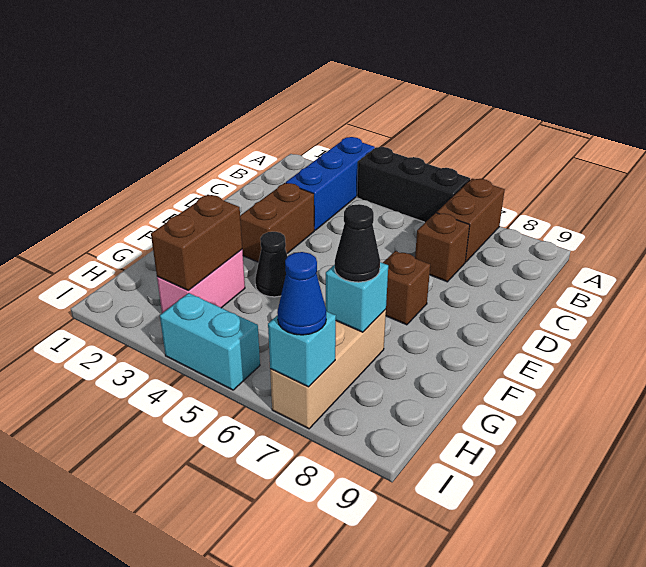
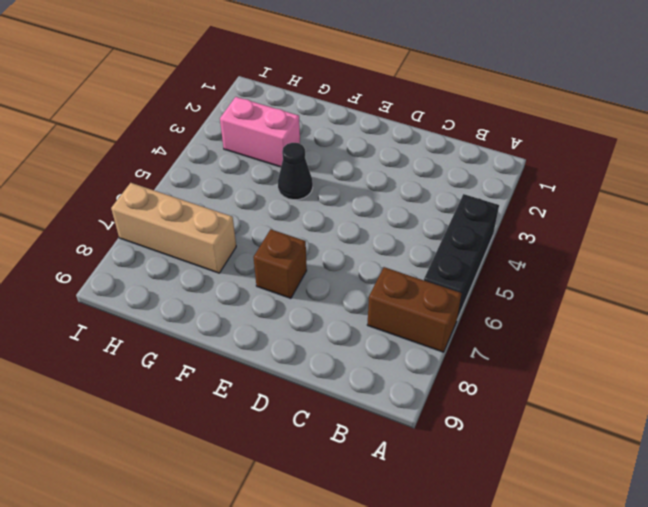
none -> blue 1x3 brick [286,137,375,230]
none -> brown 1x1 brick [415,213,470,282]
none -> brown 1x2 brick [240,183,314,262]

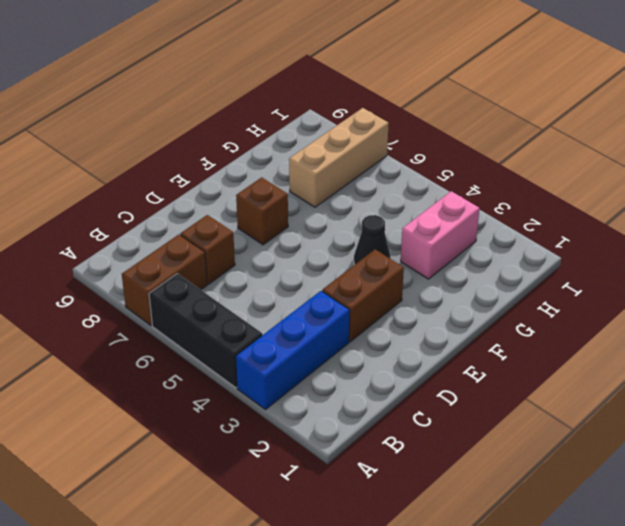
none -> cyan 1x2 brick [160,293,260,390]
none -> brown 1x2 brick [151,195,242,291]
none -> cyan 1x1 brick [326,262,388,332]

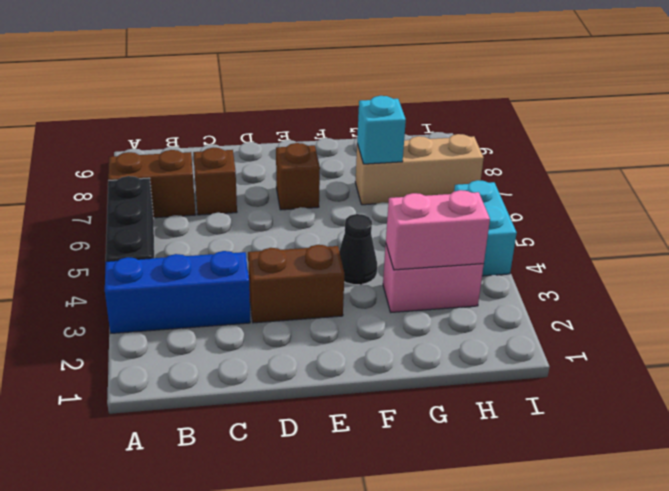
pink 1x2 brick [386,190,490,270] -> brown 1x2 brick [151,195,242,291]
none -> cyan 1x1 brick [268,311,336,387]
none -> black 1x1 cone [335,204,380,282]
none -> blue 1x1 cone [277,252,326,335]

